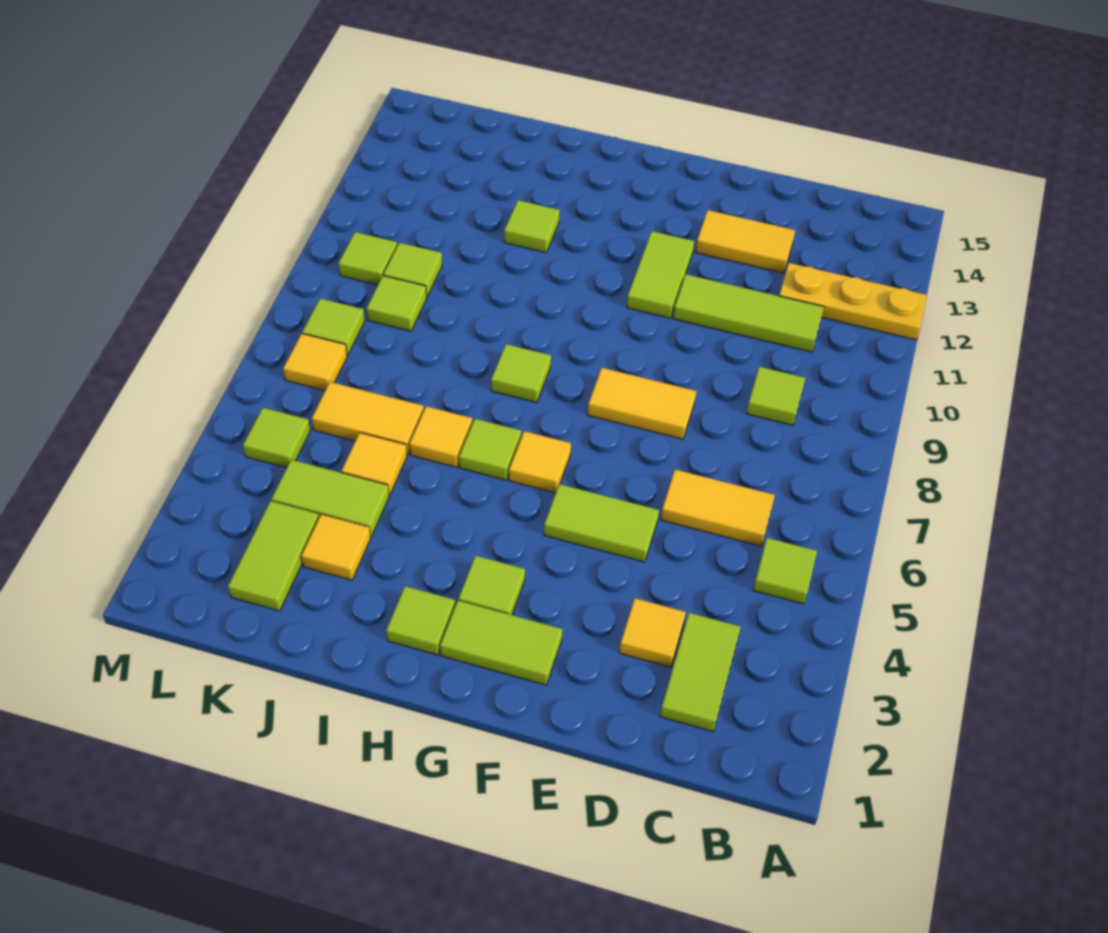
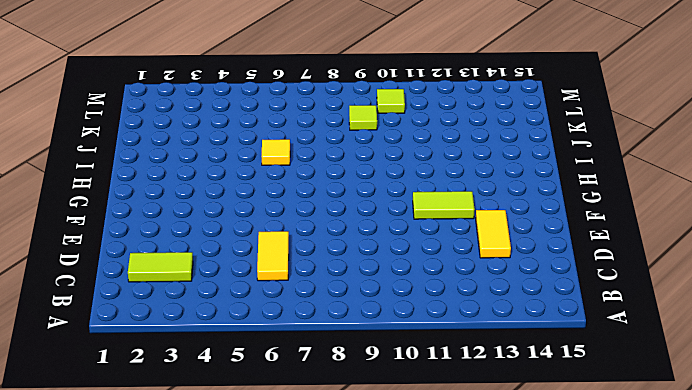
none -> yellow 1x3 plate [779,263,927,340]
none -> lime 1x1 tile [753,538,817,604]
none -> lime 1x1 tile [746,367,805,425]
none -> lime 1x3 tile [673,274,824,352]

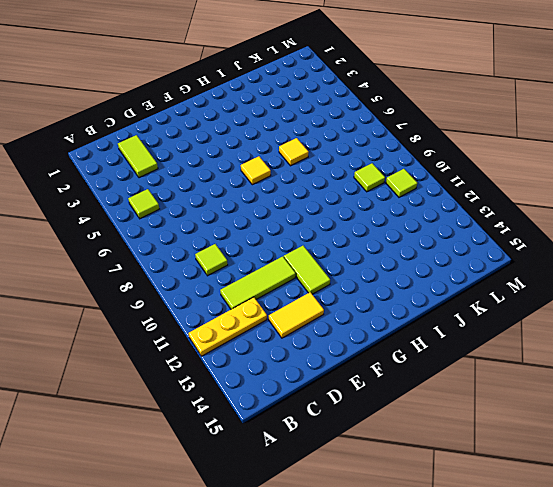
none -> yellow 1x2 tile [661,470,775,546]
none -> yellow 1x1 tile [619,598,686,667]
none -> lime 1x2 tile [544,484,659,562]
none -> yellow 1x2 tile [588,368,696,439]

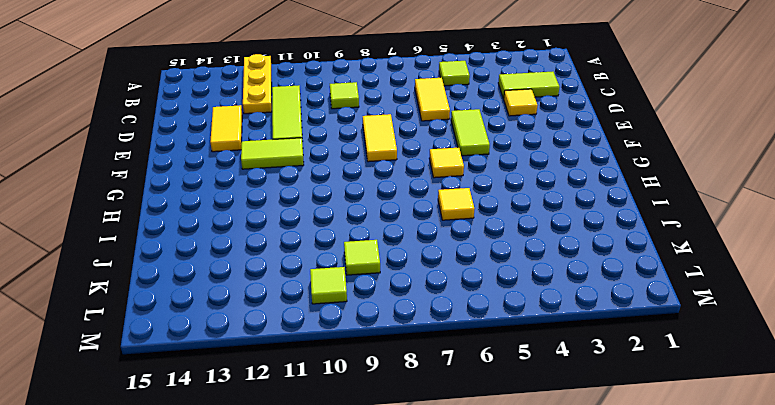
none -> lime 1x2 tile [440,601,563,685]
none -> lime 1x1 tile [458,556,525,615]
none -> lime 1x1 tile [386,586,455,655]
none -> lime 1x1 tile [459,419,521,480]

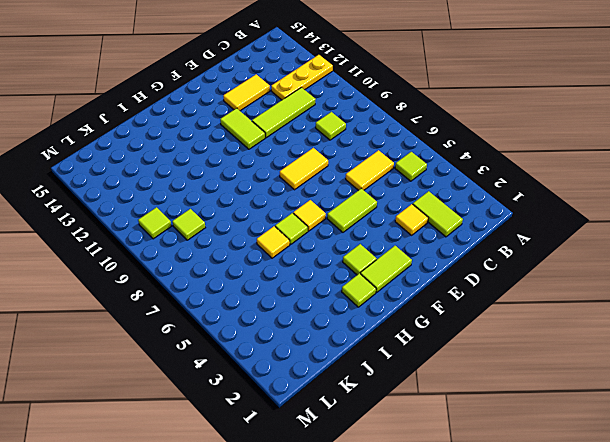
none -> lime 1x1 tile [491,344,551,403]
none -> lime 1x1 tile [504,200,560,252]
none -> yellow 1x1 tile [301,514,371,580]
none -> lime 1x2 tile [271,460,389,537]

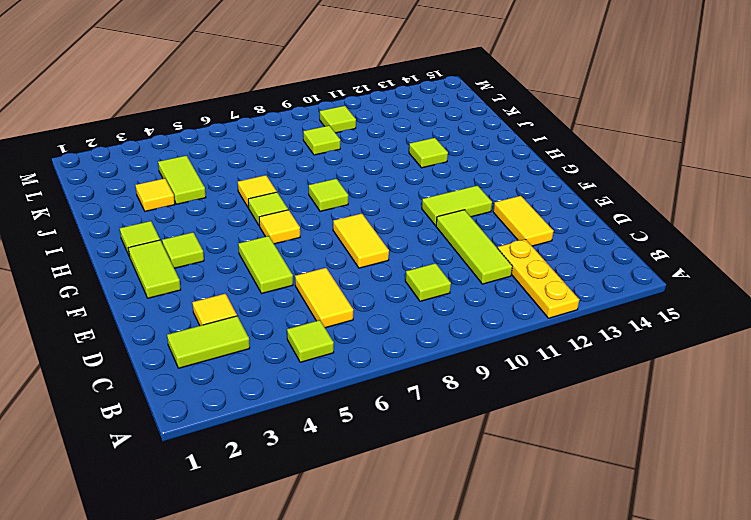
none -> yellow 1x1 tile [341,433,407,495]
none -> yellow 1x2 tile [312,382,424,455]
none -> lime 1x2 tile [228,501,319,611]
none -> lime 1x1 tile [384,243,442,297]

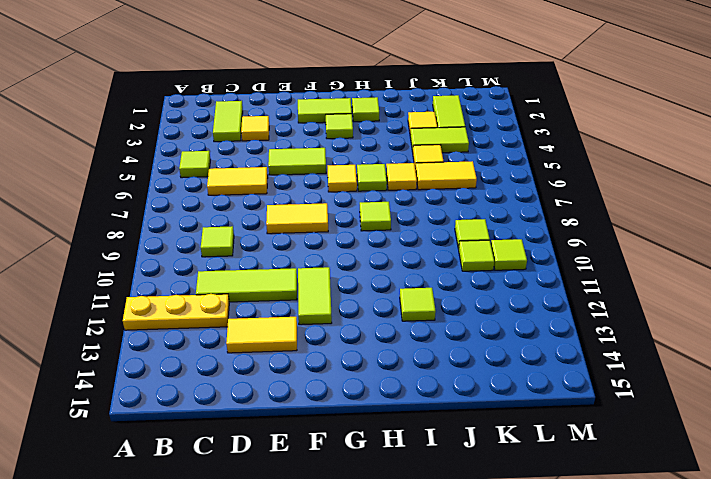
none -> lime 1x1 tile [243,408,310,468]
none -> yellow 1x1 tile [283,333,347,390]
none -> lime 1x1 tile [302,298,365,355]

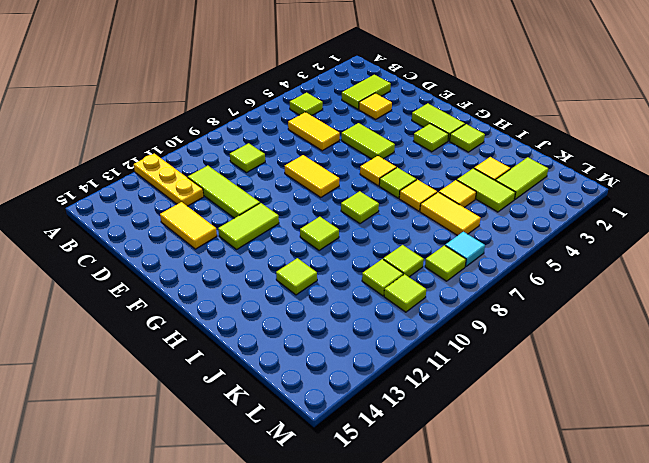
lime 1x1 tile [300,217,339,251] -> lime 1x1 tile moved to [243,408,310,468]
cyan 1x1 tile [445,232,485,267] -> yellow 1x1 tile [283,333,347,390]

